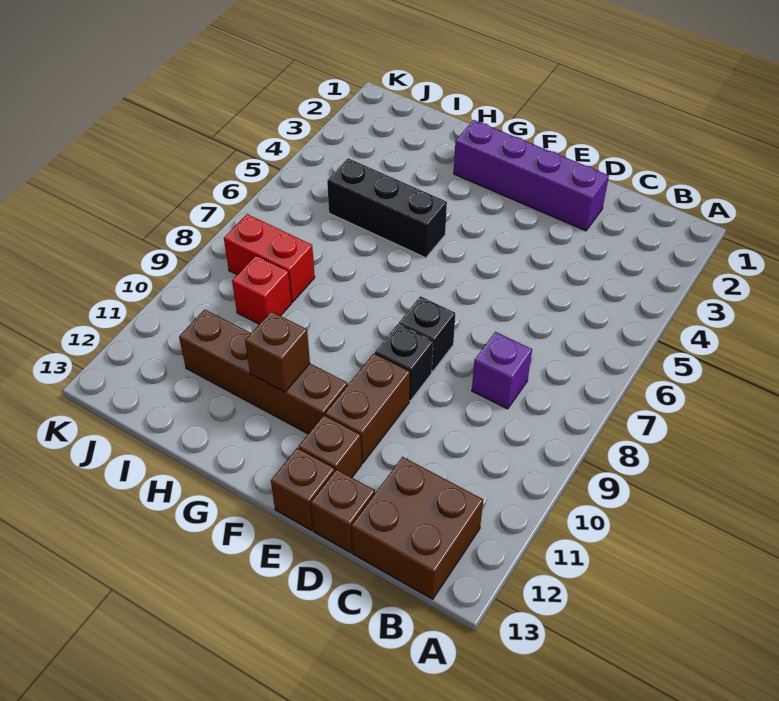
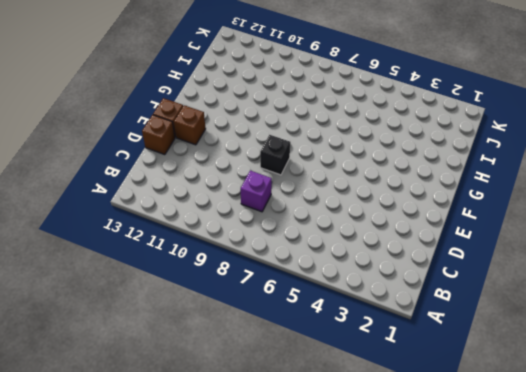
none -> brown 2x2 brick [351,457,483,599]
none -> purple 1x4 brick [454,120,609,231]
none -> black 1x1 brick [375,324,433,401]

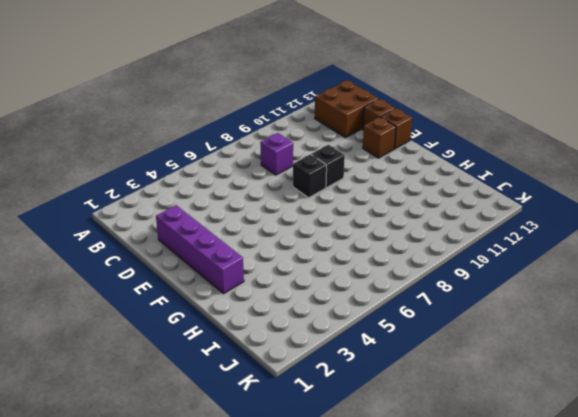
none -> brown 1x2 brick [325,354,410,463]
none -> brown 1x4 brick [179,310,348,434]
none -> black 1x3 brick [327,158,447,258]

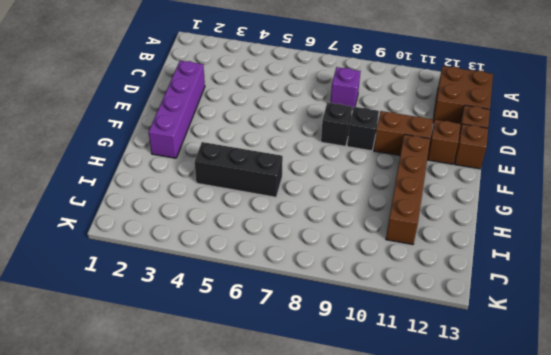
black 1x3 brick [195,142,283,197] -> black 1x3 brick turned to [327,158,447,258]
none -> red 1x2 brick [224,214,315,302]
none -> red 1x1 brick [232,256,292,324]
none -> brown 1x1 brick [245,312,310,392]

